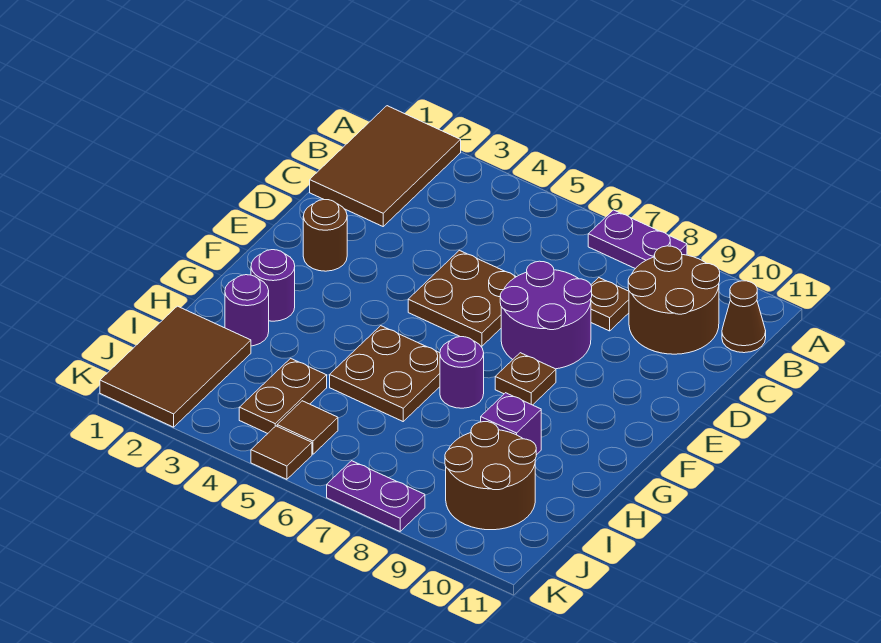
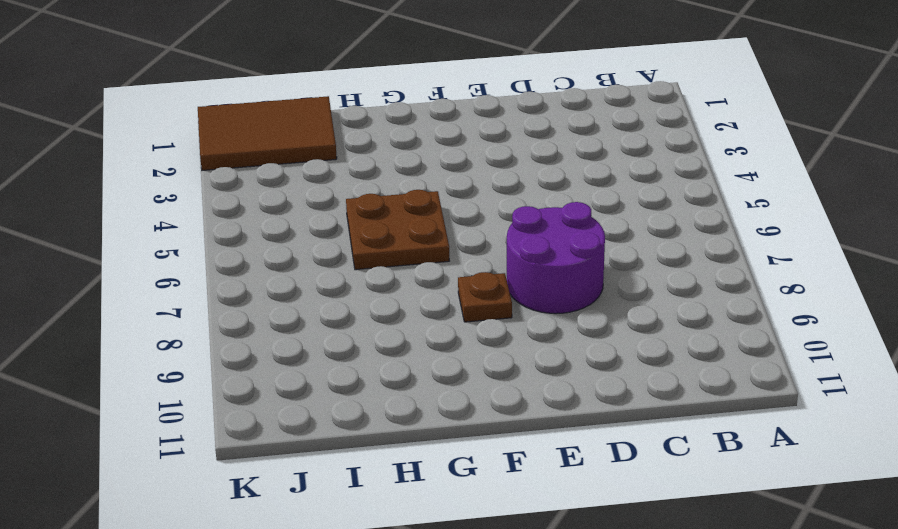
none -> brown 2x3 tile [310,106,461,226]
none -> purple 1x2 plate [588,210,687,269]
none -> brown 2x2 round brick [628,246,720,354]

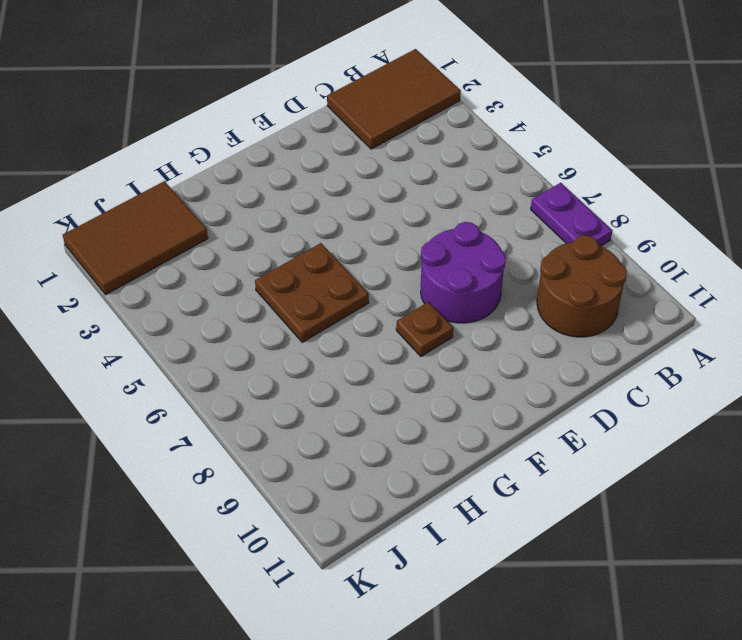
none -> brown 1x1 cone [722,281,766,353]
none -> brown 1x1 plate [591,278,629,331]
none -> brown 2x2 plate [408,250,516,346]

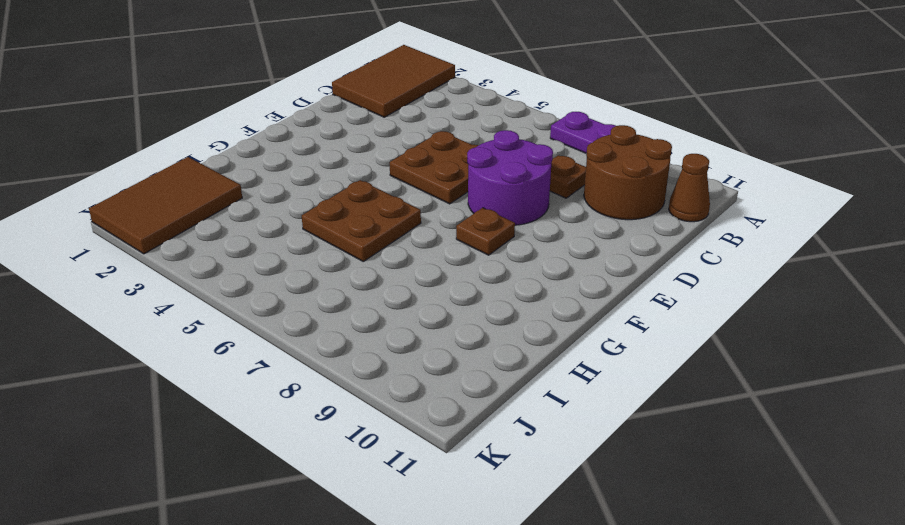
none -> brown 1x1 round brick [303,200,347,271]
none -> purple 1x1 round brick [251,250,295,321]
none -> purple 1x1 round brick [440,337,484,408]

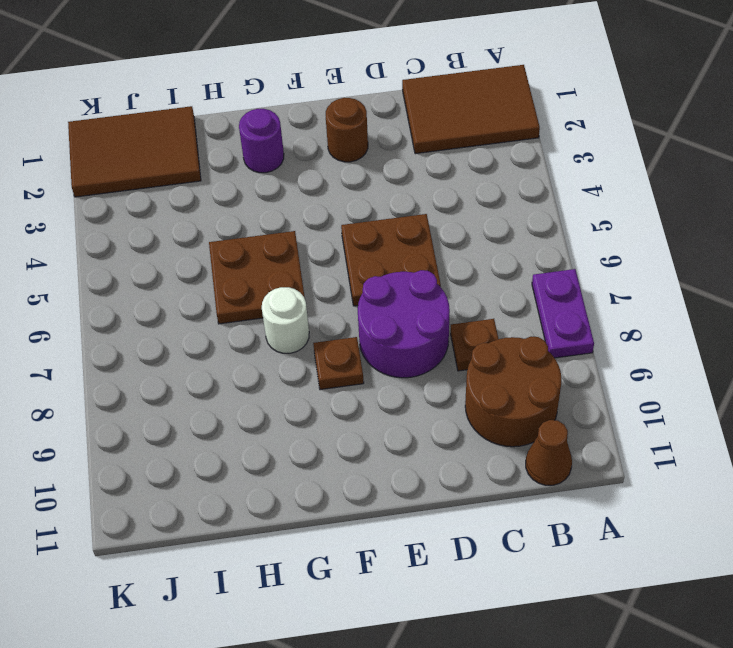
white 1x1 round brick [262,287,309,353] -> purple 1x1 round brick [440,337,484,408]
none -> purple 1x1 round brick [225,275,269,346]
none -> purple 1x1 brick [481,393,541,455]
none -> brown 1x2 plate [239,358,327,433]

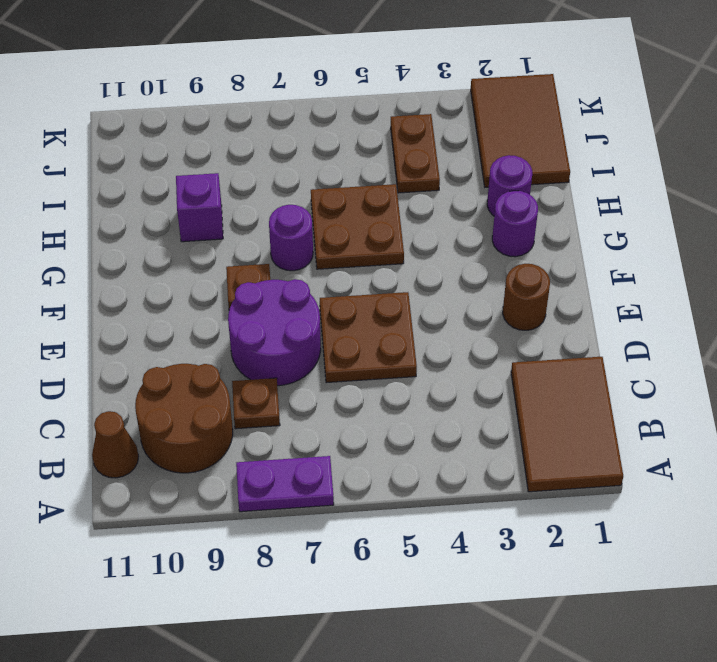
none -> brown 2x2 round brick [445,422,536,530]
none -> brown 1x1 tile [277,401,338,454]
none -> brown 1x1 tile [251,426,312,479]

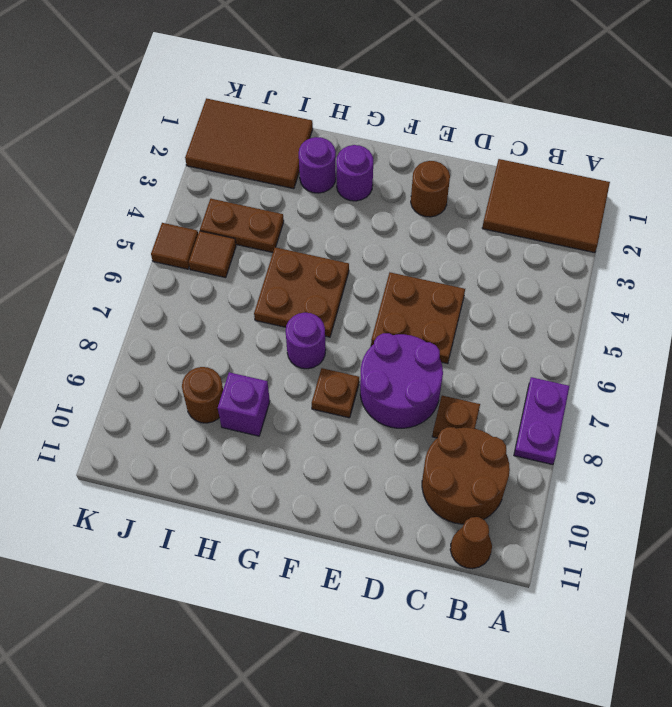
brown 1x1 round brick [182,367,223,423] -> brown 2x2 round brick [445,422,536,530]
none -> purple 1x2 plate [327,461,425,531]

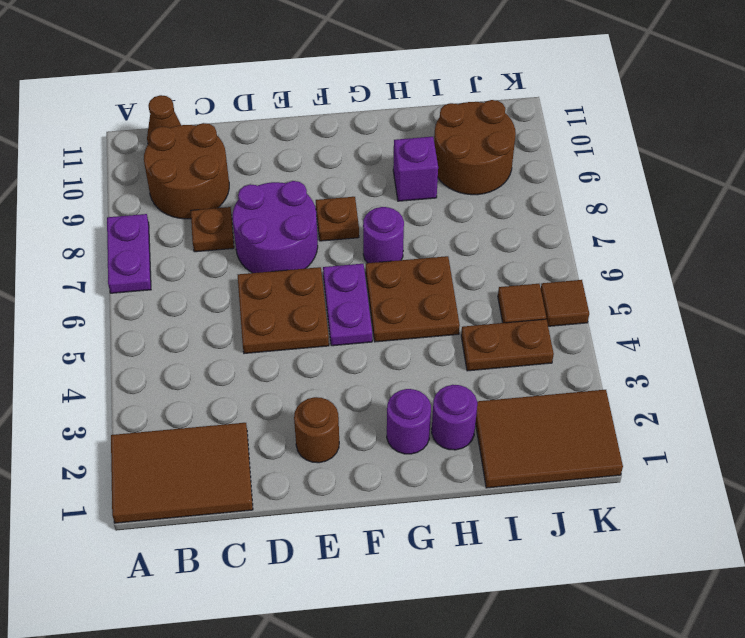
purple 1x2 plate [323,264,372,346] -> purple 1x2 plate moved to [327,461,425,531]

